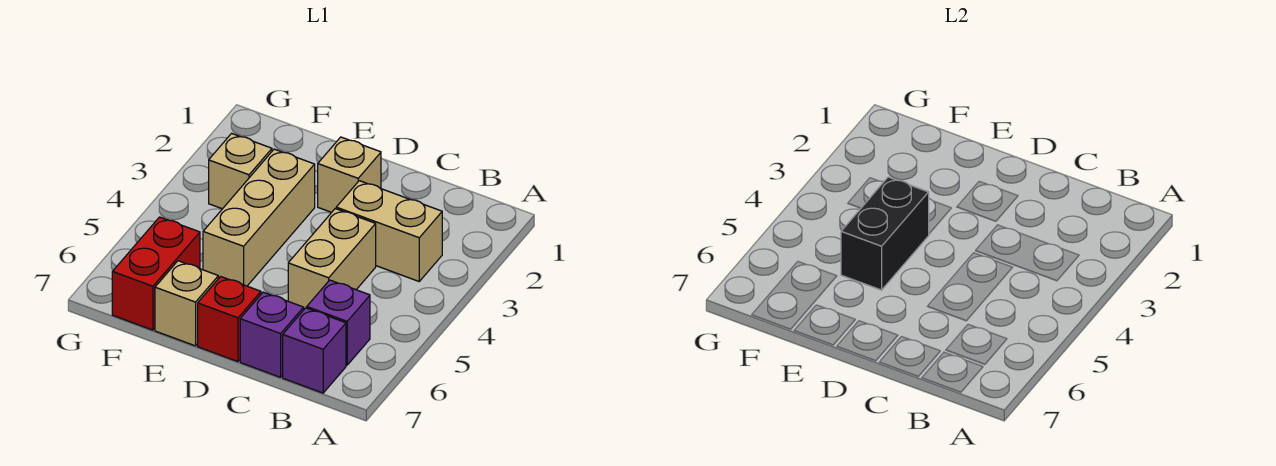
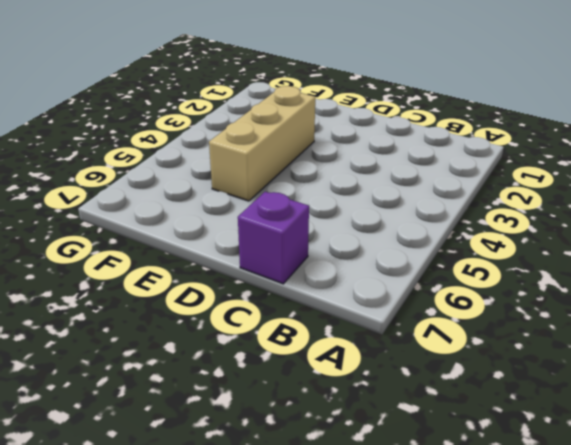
none -> tan 1x2 brick [336,181,442,281]
none -> purple 1x1 brick [307,280,370,365]
none -> purple 1x1 brick [283,308,346,393]

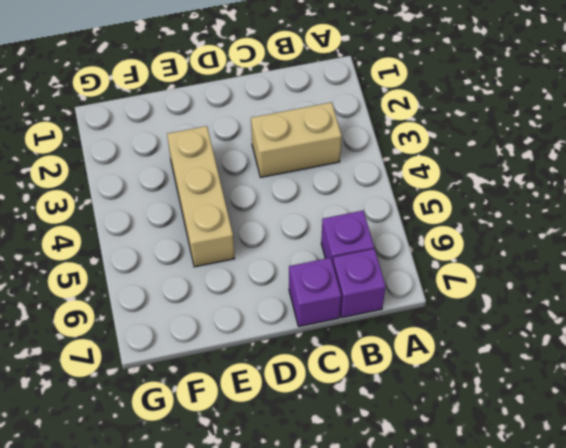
none -> tan 1x2 brick [288,209,376,309]
none -> tan 1x1 brick [318,137,381,212]
none -> red 1x1 brick [198,277,261,362]

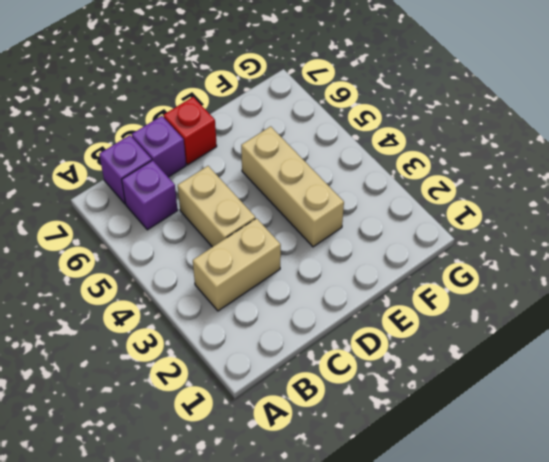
none -> tan 1x1 brick [318,137,381,212]
none -> tan 1x1 brick [155,261,218,346]
none -> tan 1x1 brick [209,133,272,209]

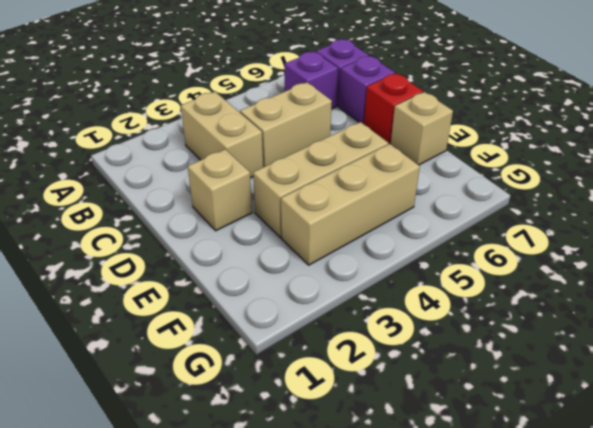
tan 1x3 brick [281,144,420,265] -> tan 1x1 brick [209,133,272,209]
none -> red 1x2 brick [112,217,200,330]
none -> black 1x2 brick [841,177,929,290]

